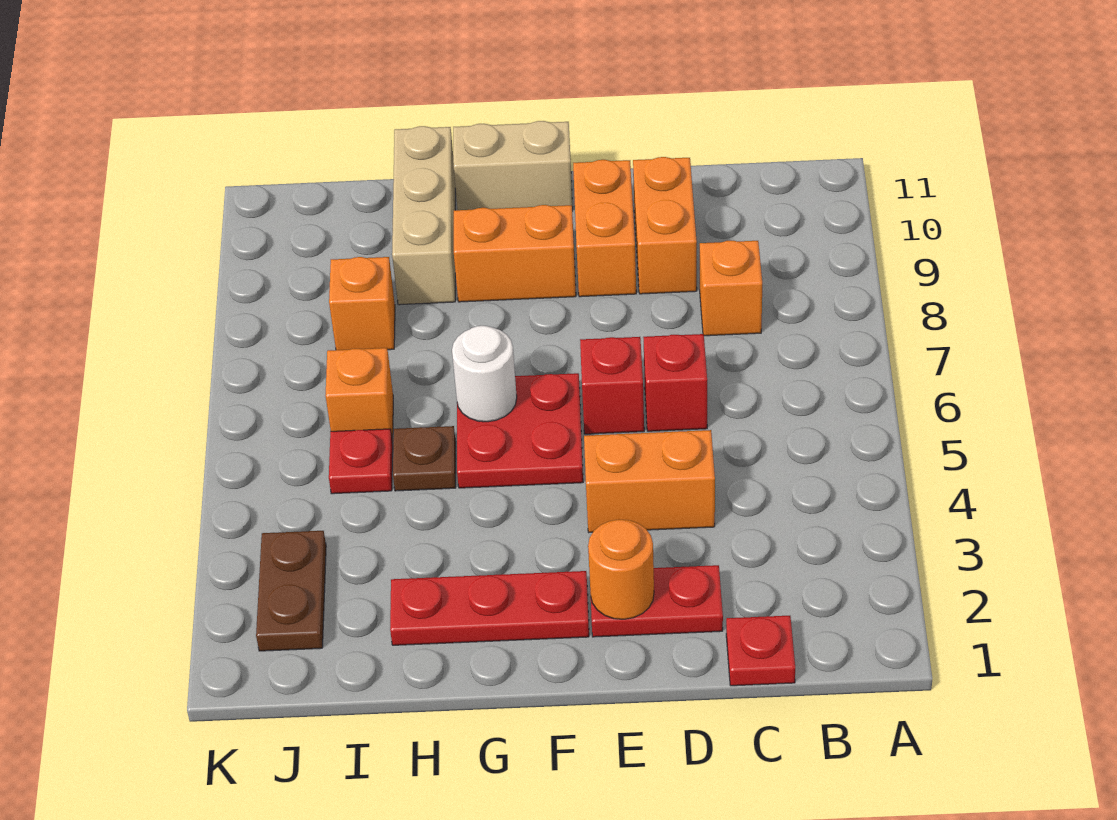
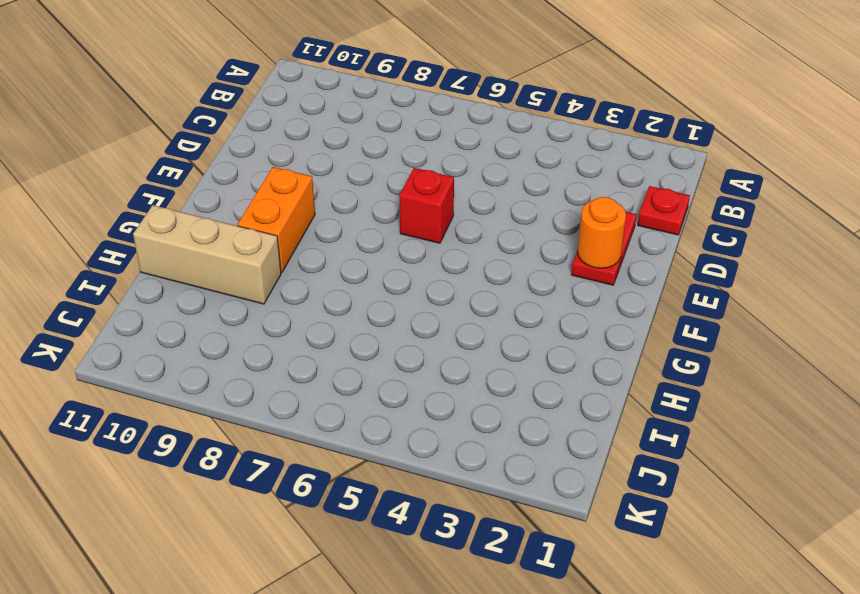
none -> orange 1x1 brick [700,241,762,336]
none -> orange 1x2 brick [584,430,715,532]
none -> red 1x1 brick [643,334,707,431]

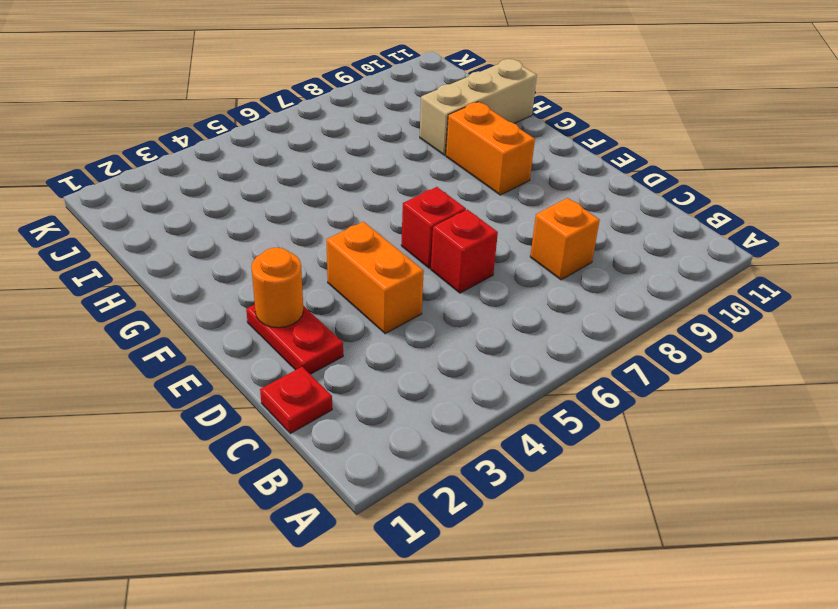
none -> orange 1x2 brick [633,157,697,294]
none -> orange 1x2 brick [573,160,636,297]
none -> red 1x3 plate [390,571,589,645]

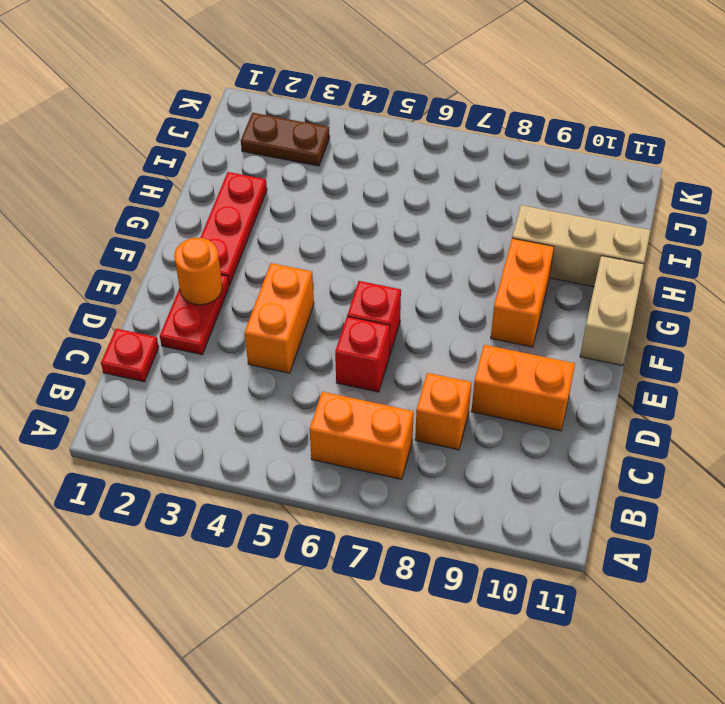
orange 1x2 brick [310,392,414,479] -> orange 1x2 brick moved to [573,160,636,297]
none -> red 2x2 plate [457,373,583,488]
none -> brown 1x1 plate [393,426,456,491]
none -> red 1x1 plate [329,429,393,494]

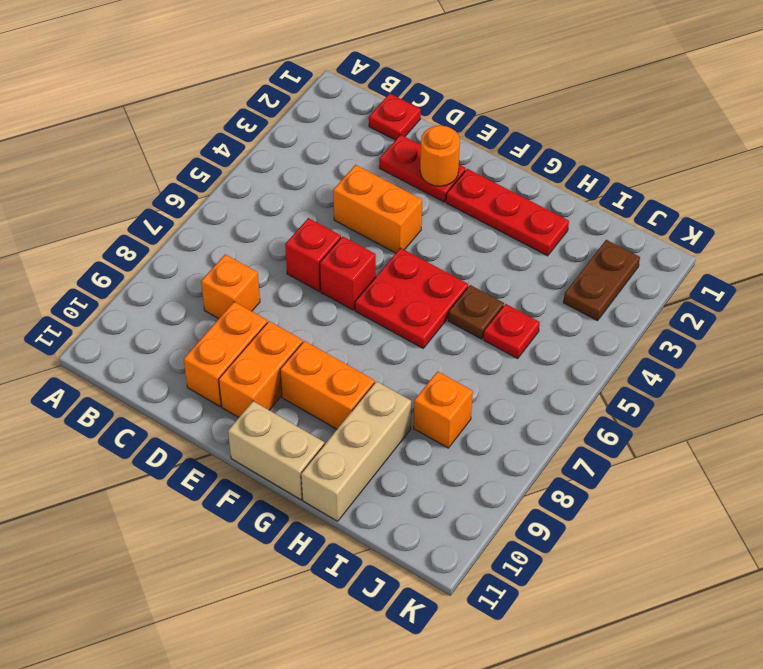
none -> orange 1x1 brick [325,348,393,442]
none -> white 1x1 round brick [452,326,517,422]

